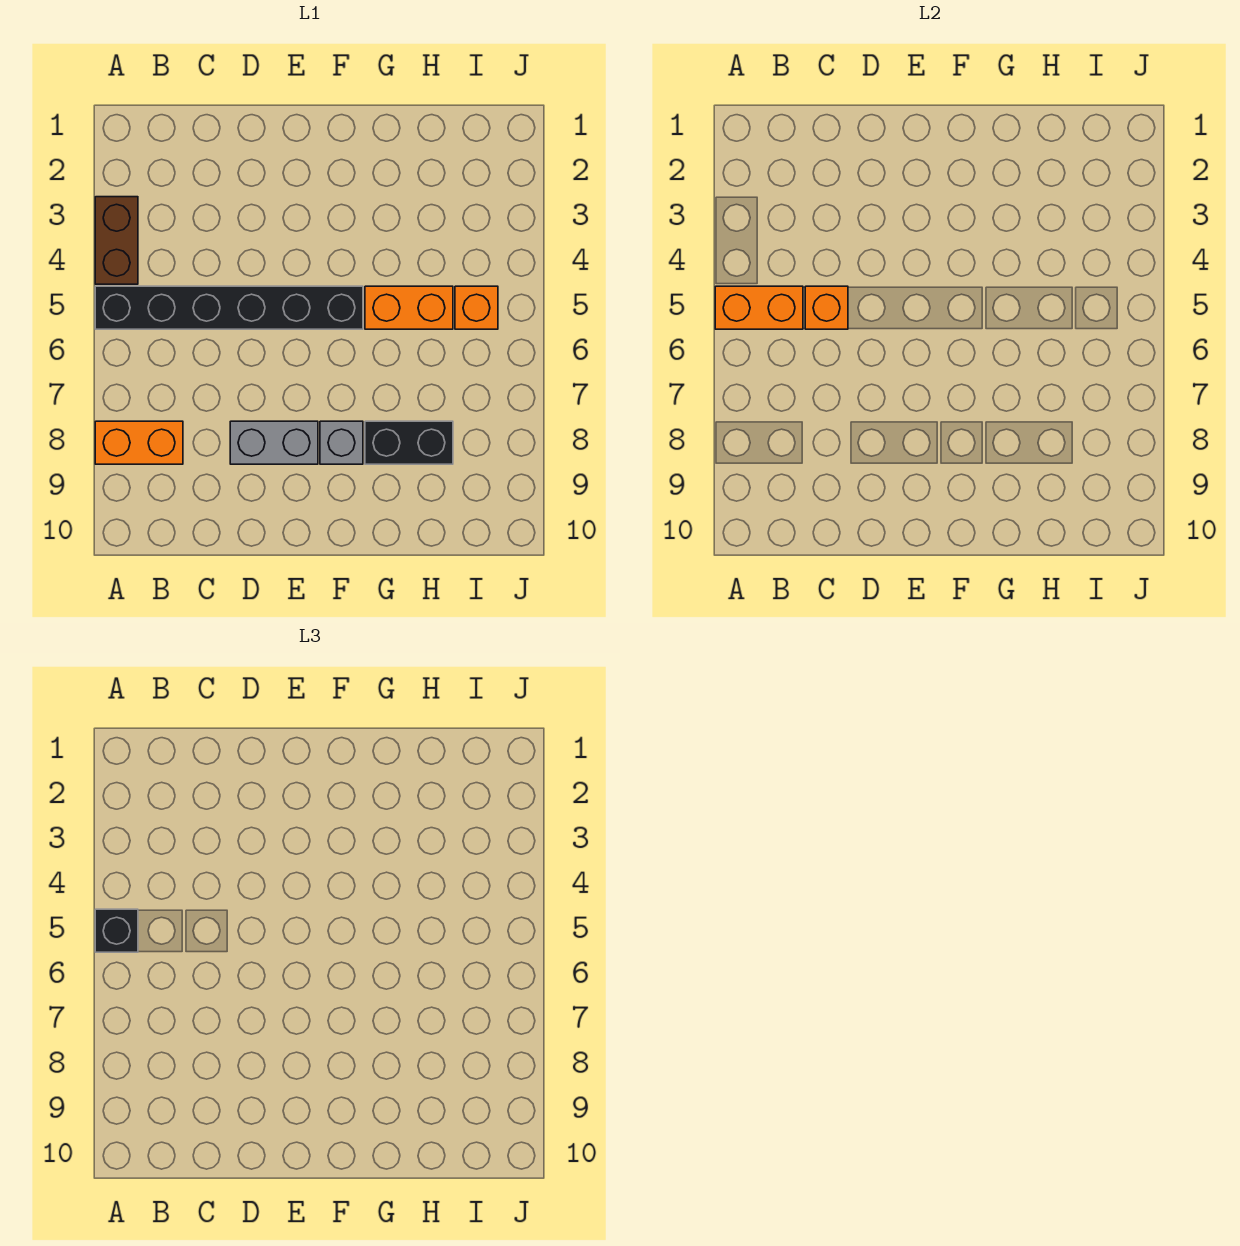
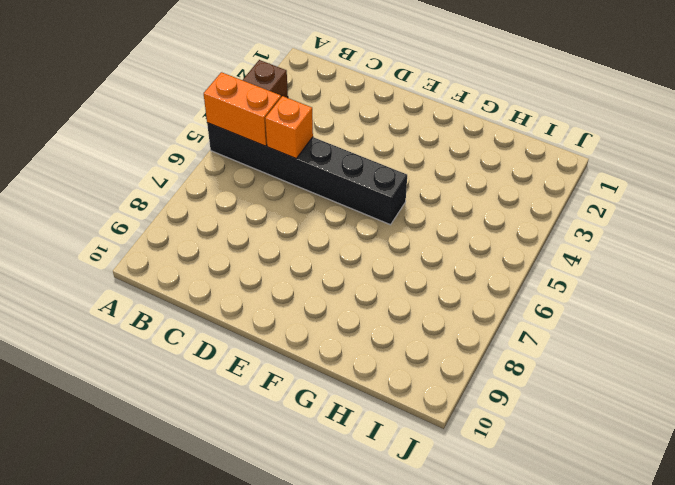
none -> orange 1x2 brick [95,421,183,464]
none -> grey 1x2 brick [230,421,318,464]

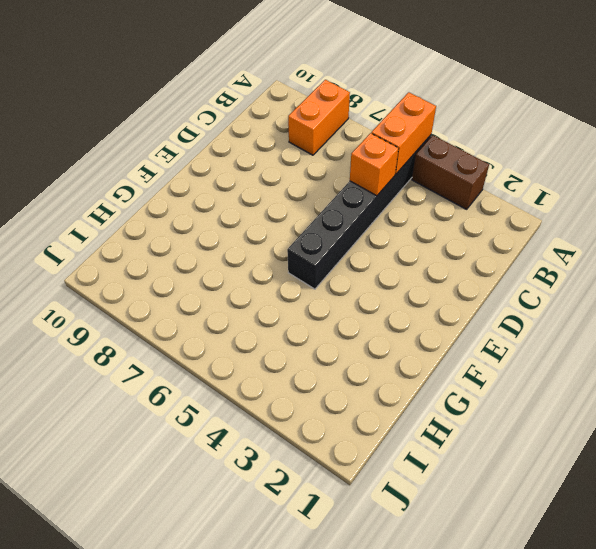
none -> grey 1x2 brick [230,421,318,464]
none -> grey 1x1 brick [320,421,363,464]

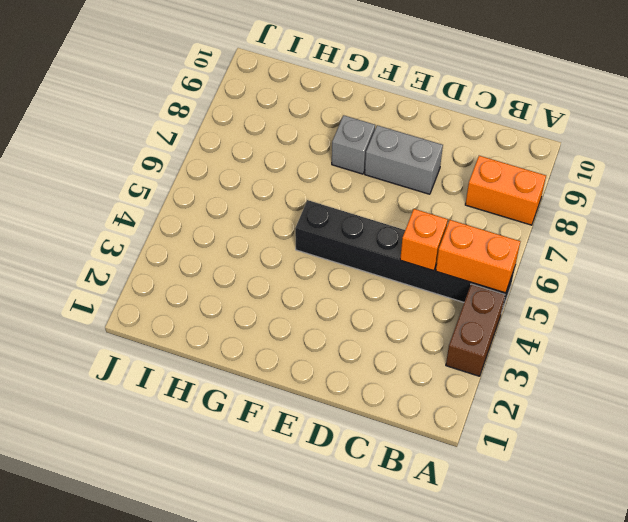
none -> orange 1x2 brick [365,286,453,329]
none -> black 1x2 brick [365,421,453,464]

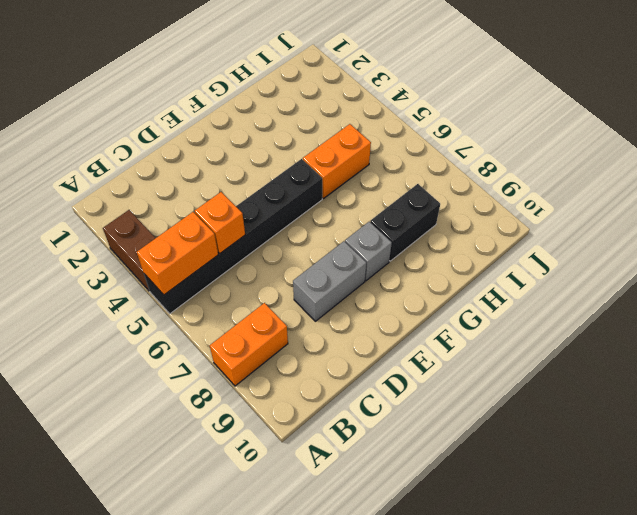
none -> orange 1x1 brick [455,286,498,329]
none -> black 1x1 brick [95,909,138,952]

